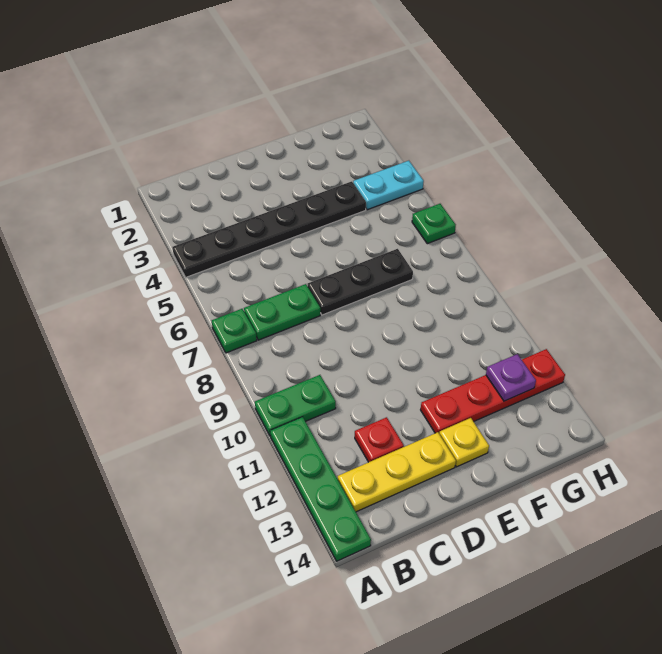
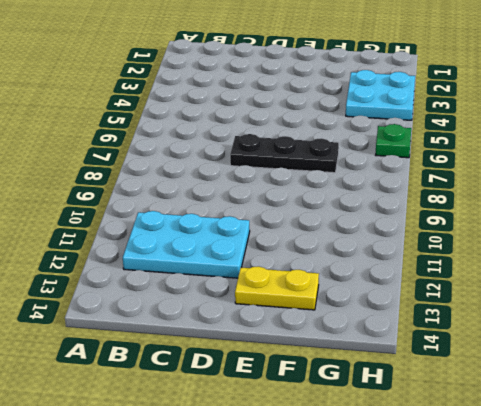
cyan 2x3 plate [123,211,250,278] -> red 1x1 plate [355,417,404,462]
yellow 1x2 plate [235,266,319,310] -> yellow 1x1 plate [439,418,489,467]
cyan 2x2 plate [346,70,415,120] -> cyan 1x2 plate [353,161,424,210]
none -> black 1x6 plate [172,181,366,277]
none -> green 1x1 plate [212,309,257,353]
none -> green 1x2 plate [255,375,336,436]

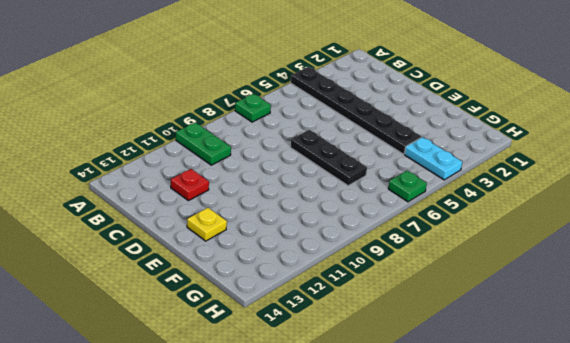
none -> green 1x4 plate [270,417,371,561]
none -> green 1x2 plate [244,284,320,340]
none -> yellow 1x3 plate [338,432,456,512]

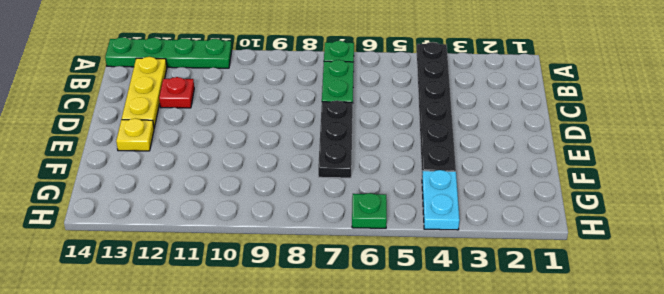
none -> green 1x2 plate [255,375,336,436]
none -> red 1x4 plate [421,349,565,433]
none -> purple 1x1 plate [486,354,536,401]

